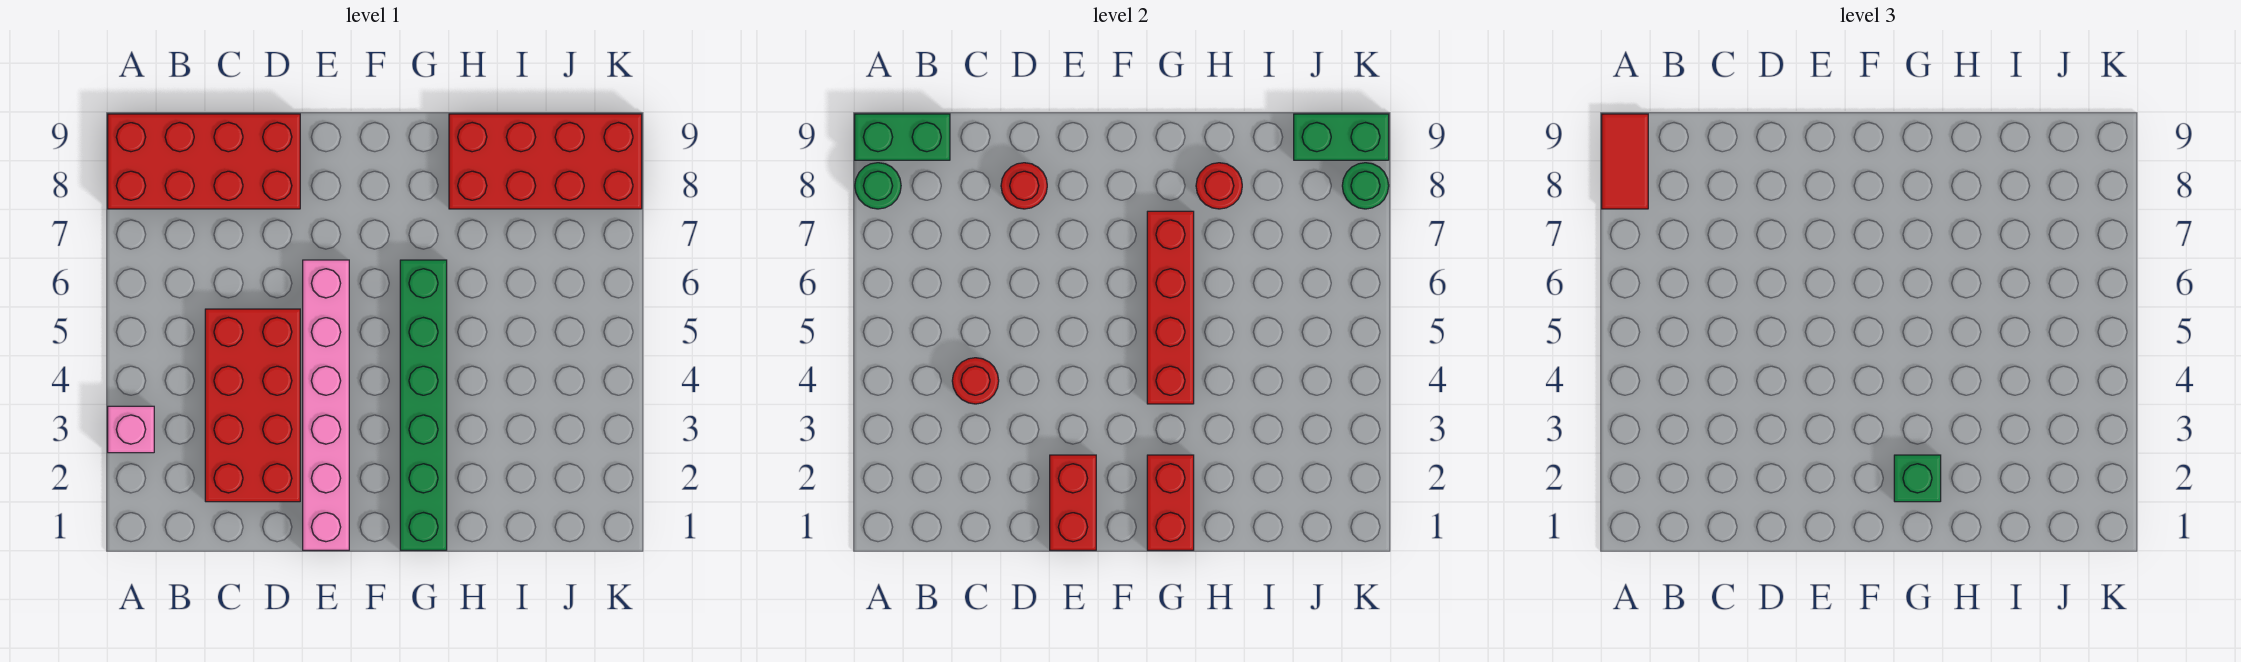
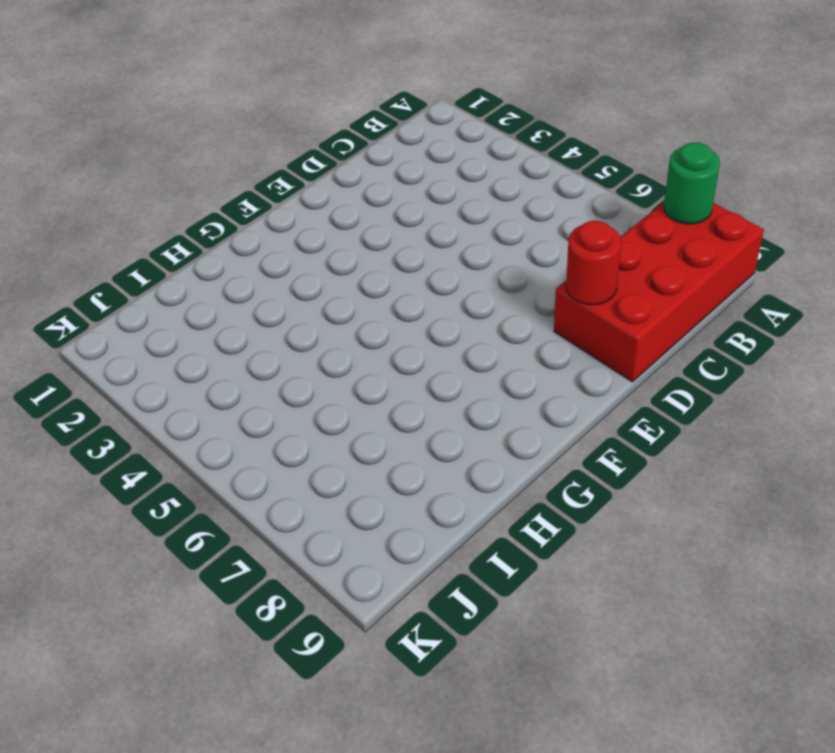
none -> pink 1x1 brick [108,406,154,453]
none -> red 2x4 brick [205,309,300,502]
none -> pink 1x6 brick [303,260,349,550]

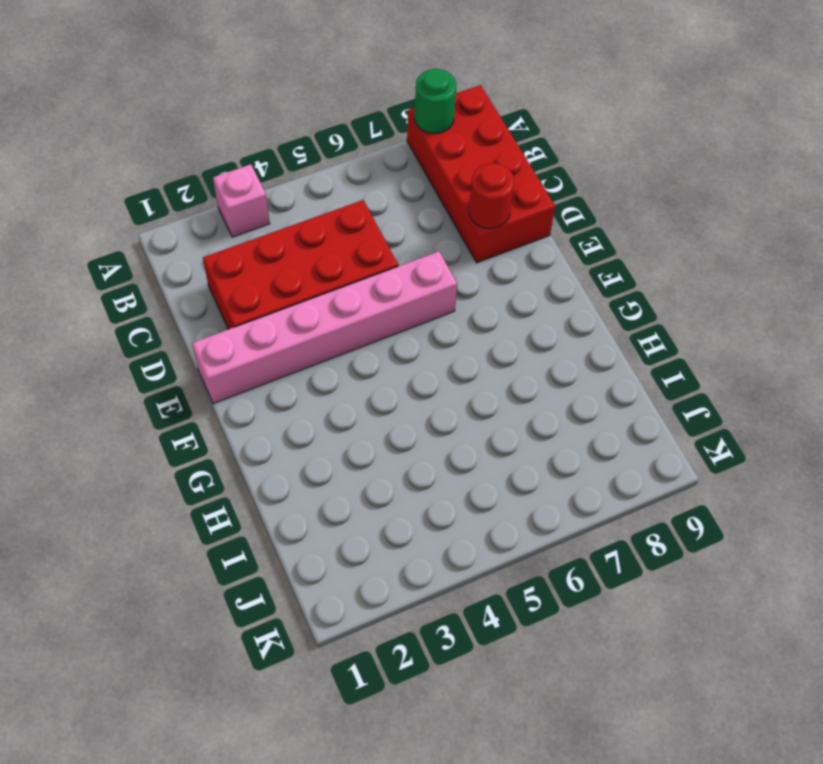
none -> green 1x6 brick [400,260,447,550]
none -> red 2x4 brick [449,114,642,209]
none -> green 1x2 brick [855,114,950,160]

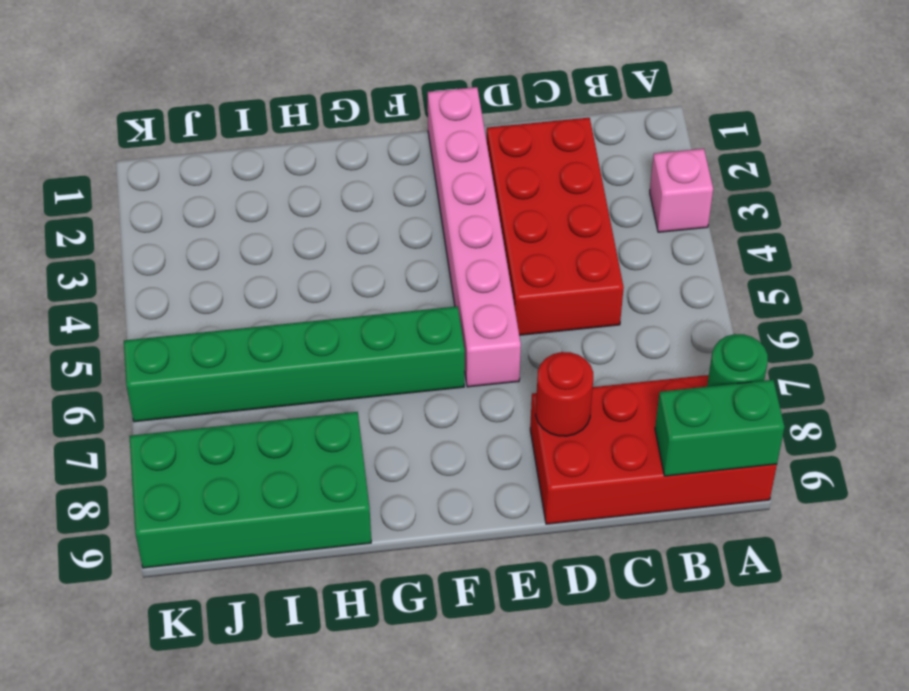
green 1x6 brick [124,306,465,422] -> green 1x6 brick turned to [400,260,447,550]
green 2x4 brick [129,412,371,568] -> red 2x4 brick [449,114,642,209]
none -> red 1x1 round brick [952,358,999,404]
none -> red 1x2 brick [1050,455,1096,550]
none -> red 1x2 brick [1147,455,1194,550]

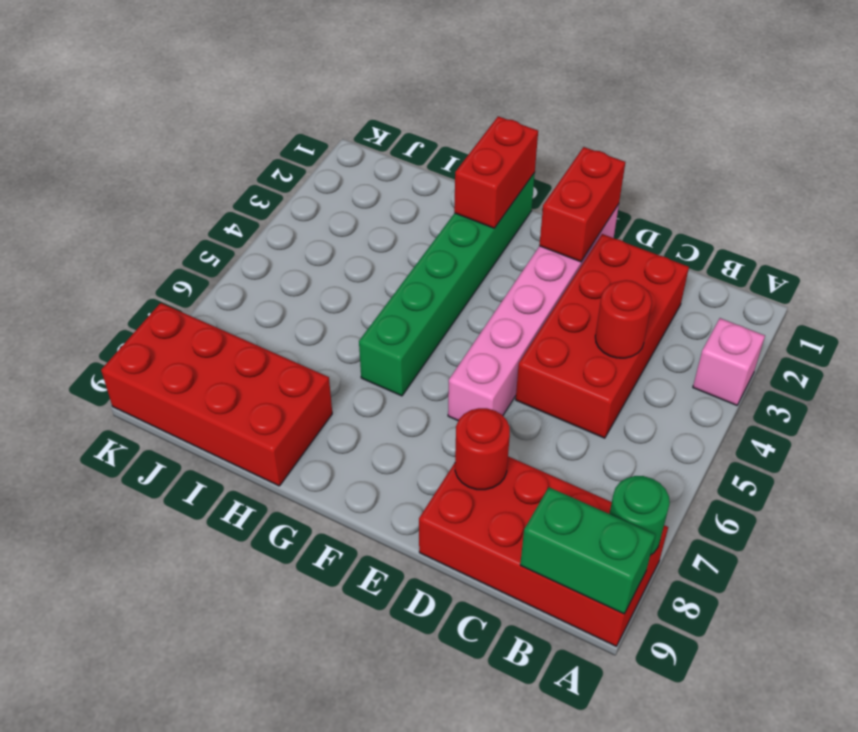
none -> red 1x4 brick [1147,211,1194,404]
none -> red 1x1 round brick [1196,163,1242,209]
none -> green 1x2 brick [1294,114,1389,160]

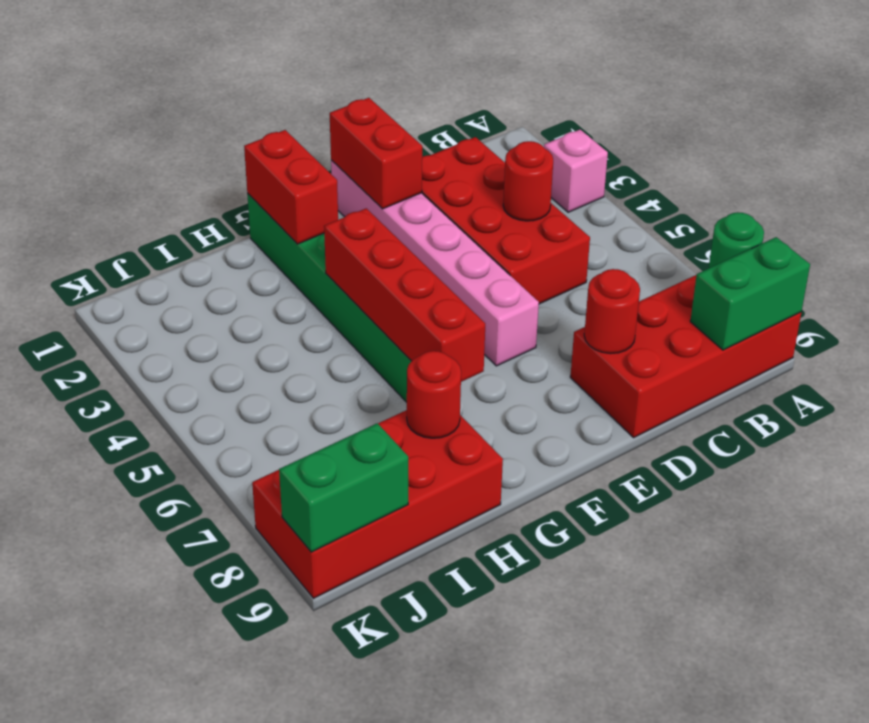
none -> green 1x1 round brick [1342,163,1389,209]
none -> red 1x2 tile [1602,114,1648,209]
none -> green 1x1 brick [1894,455,1941,502]

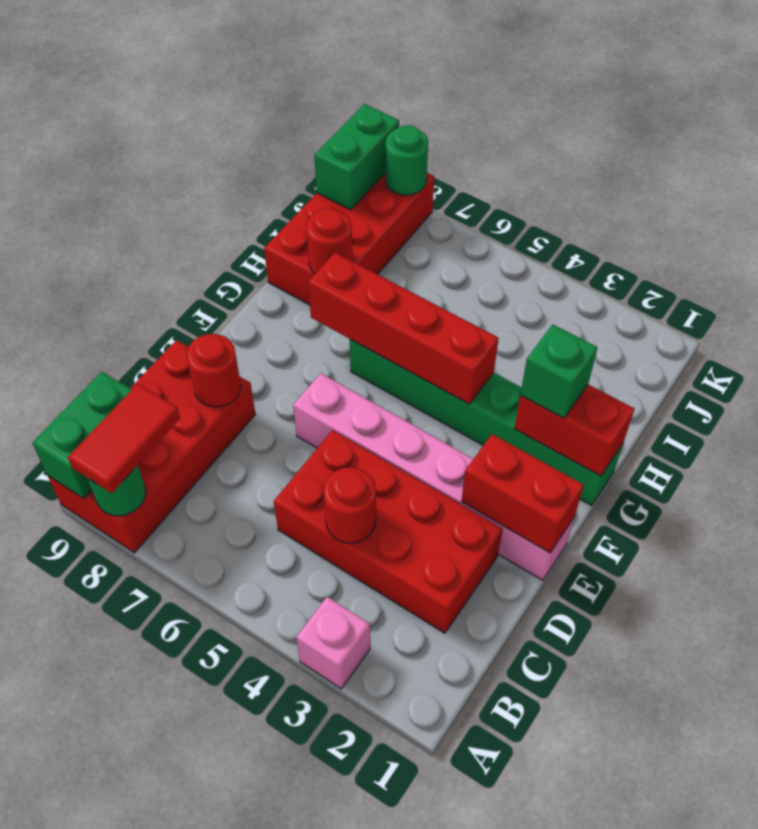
red 1x2 tile [68,384,180,493] -> red 1x2 tile turned to [1602,114,1648,209]

